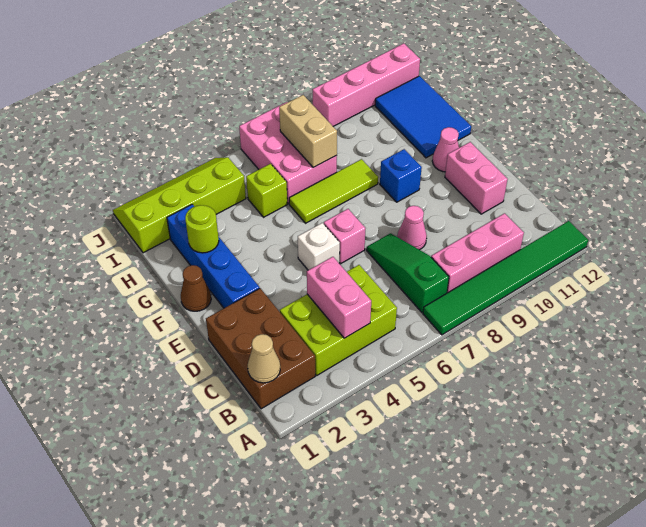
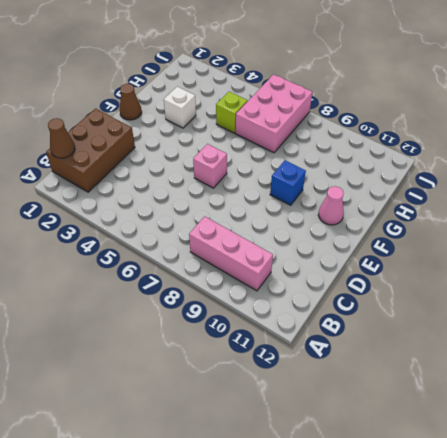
brown 1x1 cone [48,118,75,158] -> tan 1x1 cone [248,334,280,383]
white 1x1 brick [164,87,196,128] -> white 1x1 brick moved to [298,223,340,270]
none -> green 1x6 tile [423,221,588,335]
none -> lime 2x3 brick [280,265,397,375]
none -> green 1x3 slope [367,233,449,313]

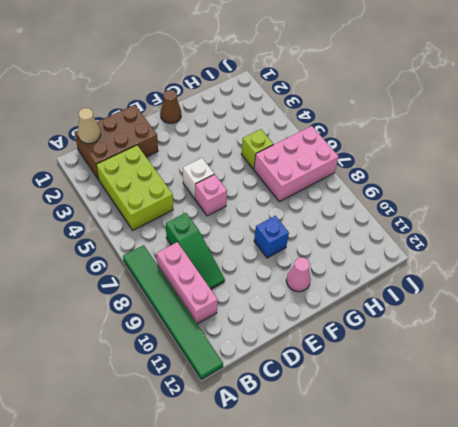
green 1x3 slope [166,213,225,289] -> green 1x3 slope turned to [367,233,449,313]
none -> pink 1x1 cone [397,206,427,250]
none -> pink 1x2 brick [445,142,508,214]
none -> blue 1x4 brick [167,204,260,308]

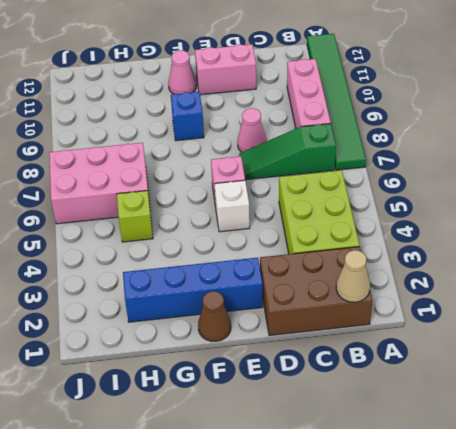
none -> lime 1x3 tile [289,159,378,223]
none -> blue 2x3 tile [375,76,471,158]
none -> lime 2x4 slope [113,157,246,253]

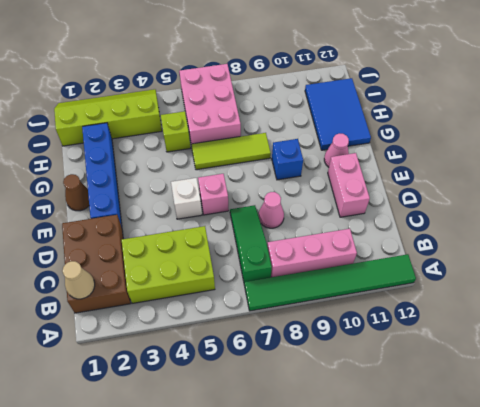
none -> pink 1x4 brick [312,43,420,126]
none -> pink 1x2 brick [307,257,371,338]
none -> lime 1x1 round brick [185,205,219,253]

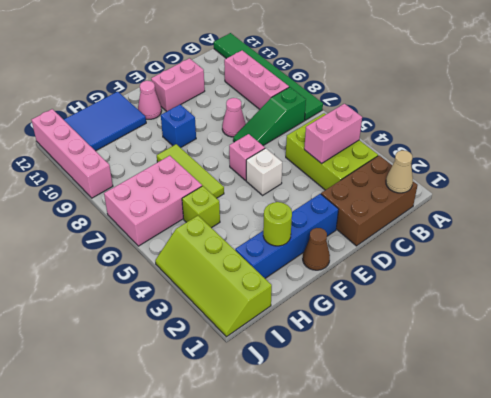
none -> tan 1x2 brick [279,95,337,167]

